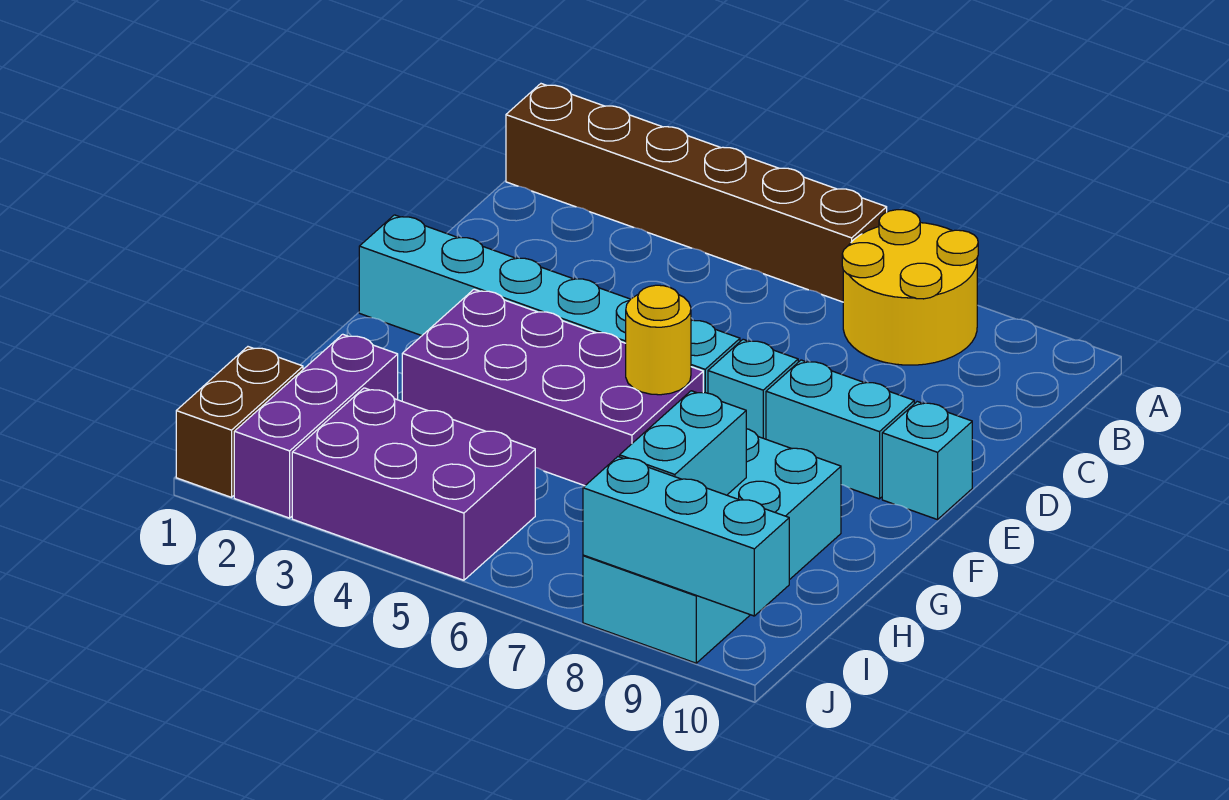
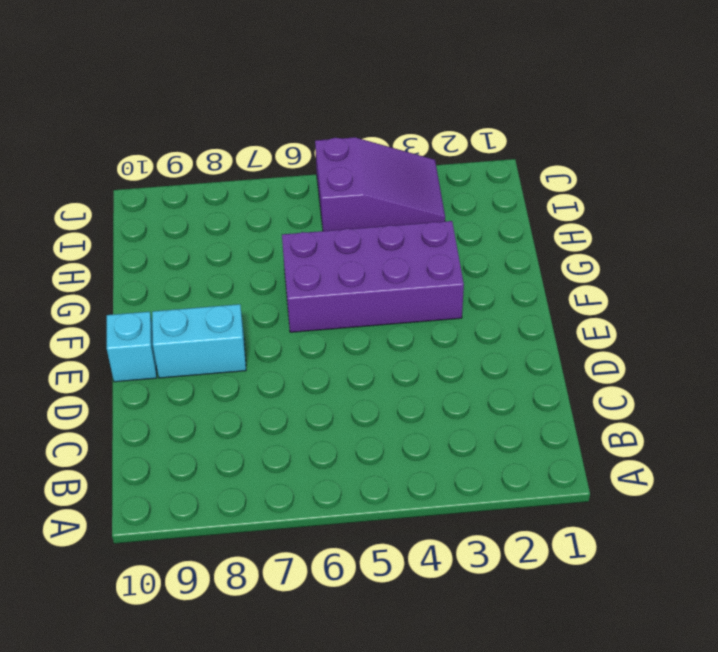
purple 2x3 slope [315,137,445,231] -> purple 2x3 brick [292,388,535,580]
none -> brown 1x6 brick [506,84,887,302]
none -> yellow 2x2 round brick [842,210,978,365]
none -> cyan 1x6 brick [359,215,740,393]

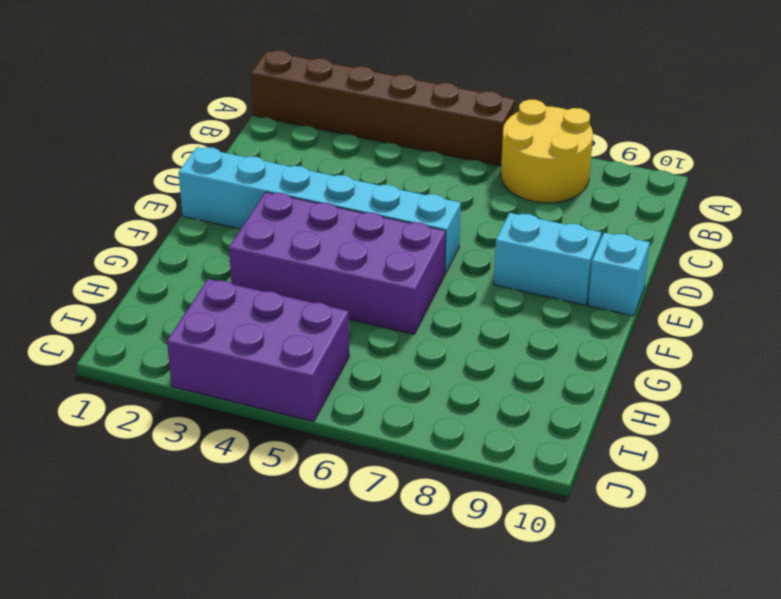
none -> cyan 1x1 brick [708,339,798,439]
none -> cyan 2x4 brick [583,429,841,663]
none -> purple 1x3 brick [234,334,398,518]

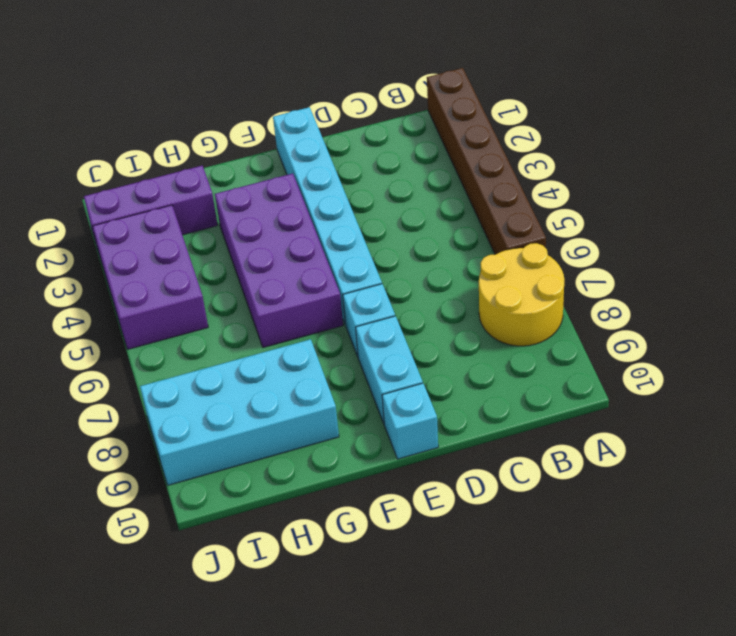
none -> brown 1x2 brick [176,347,303,497]
none -> yellow 1x1 round brick [626,285,691,395]
none -> cyan 1x2 brick [620,391,746,495]

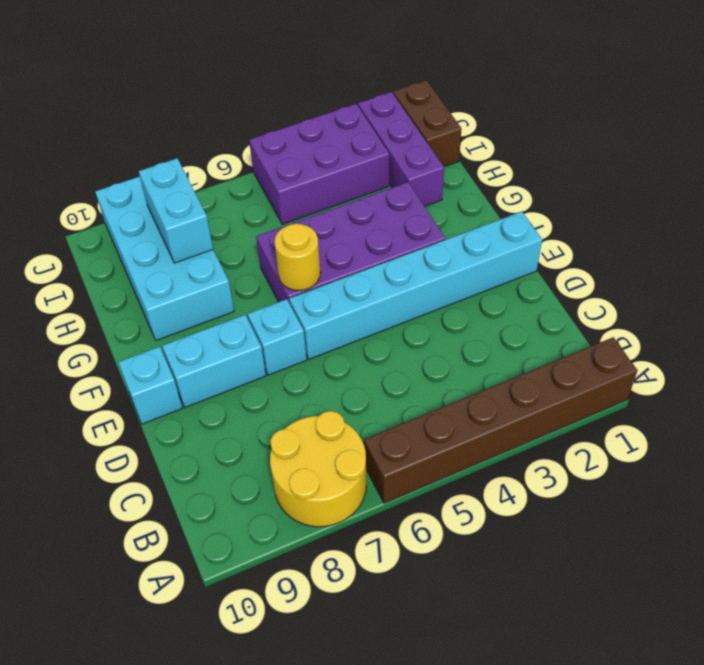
none -> cyan 1x3 brick [583,457,789,616]

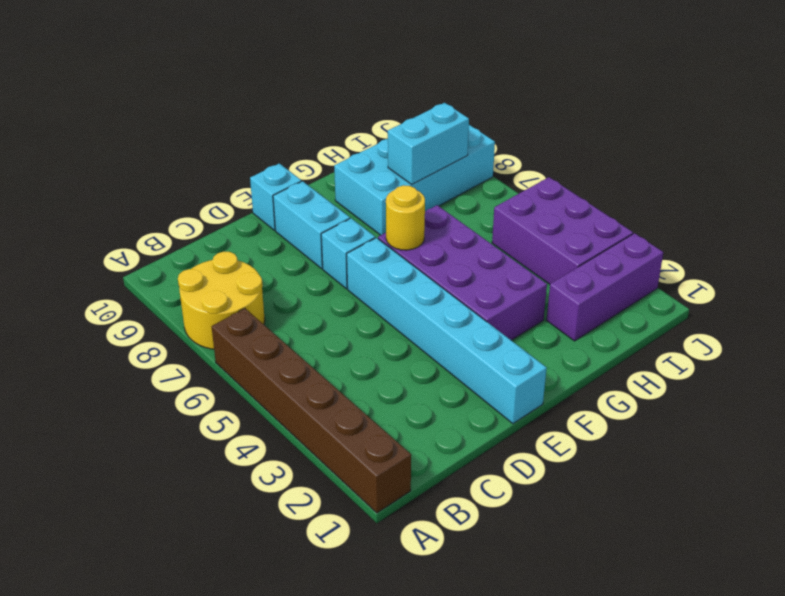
none -> brown 1x2 brick [176,347,303,497]
none -> cyan 1x3 brick [583,457,789,616]

